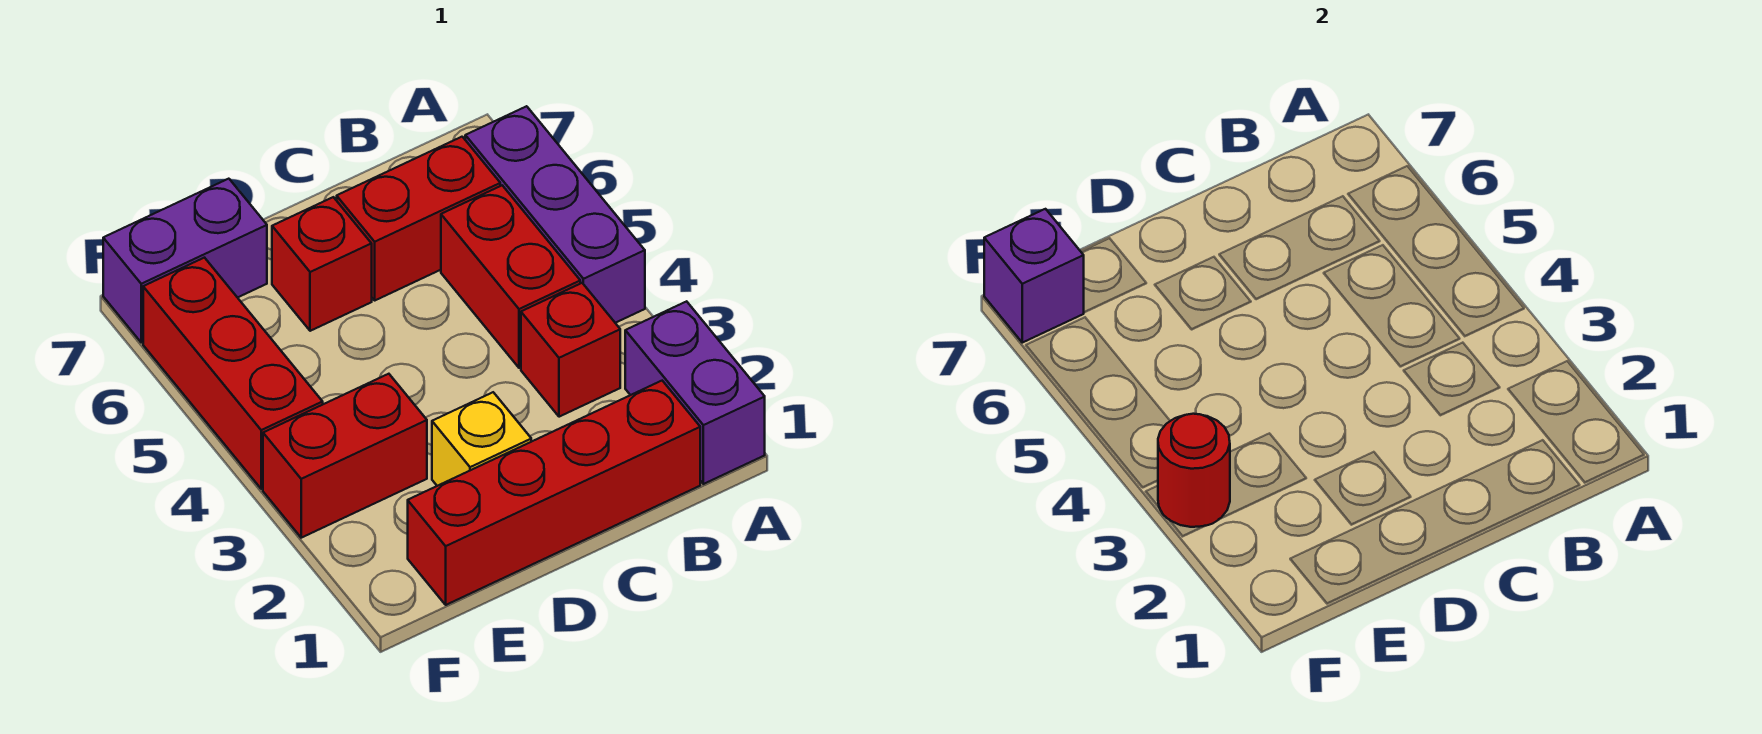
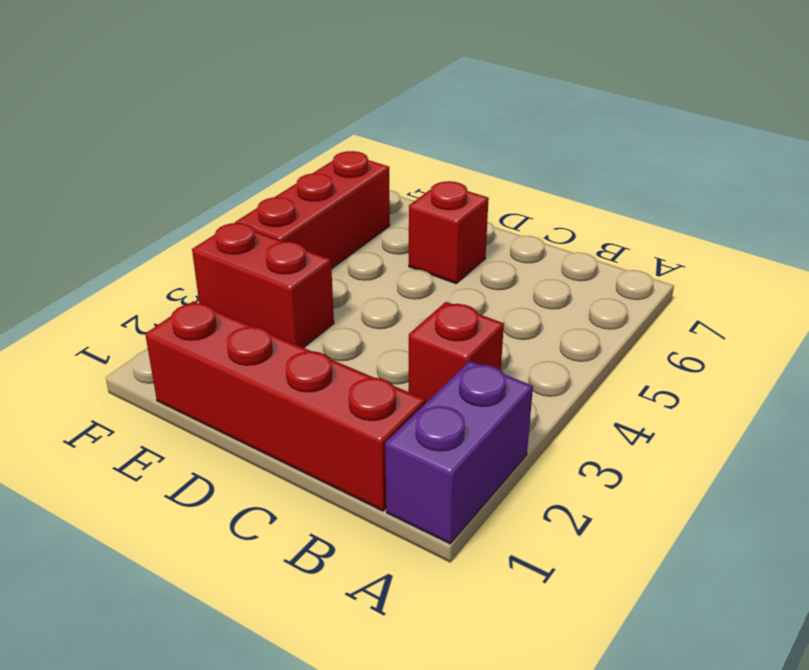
none -> purple 1x3 brick [465,106,645,323]
none -> red 1x2 brick [441,185,580,368]
none -> red 1x2 brick [337,137,500,300]

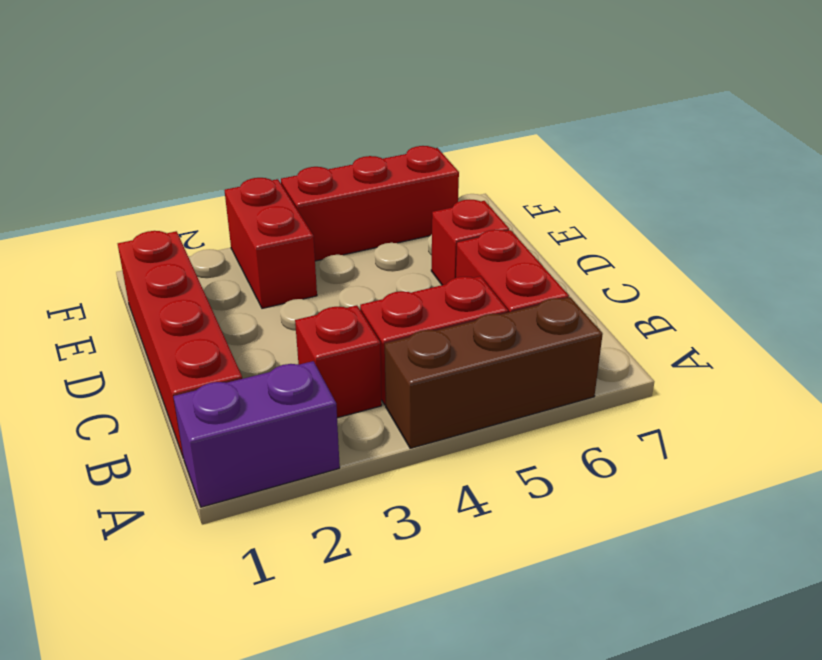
brown 1x3 brick [385,297,603,448] -> purple 1x3 brick [465,106,645,323]
none -> yellow 1x1 brick [432,392,531,486]
none -> purple 1x2 brick [103,179,267,343]
none -> red 1x1 round brick [1158,414,1230,527]

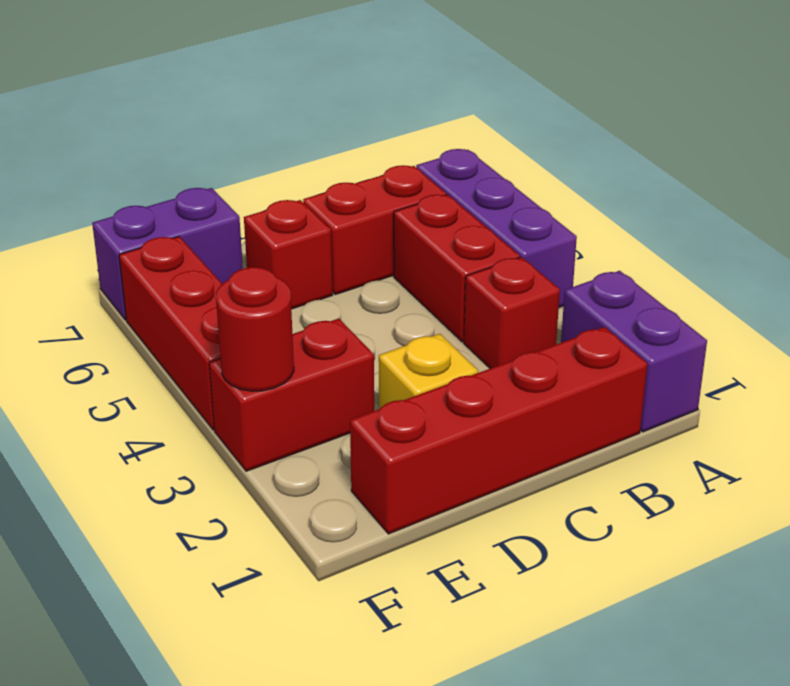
none -> purple 1x1 brick [984,209,1084,343]

